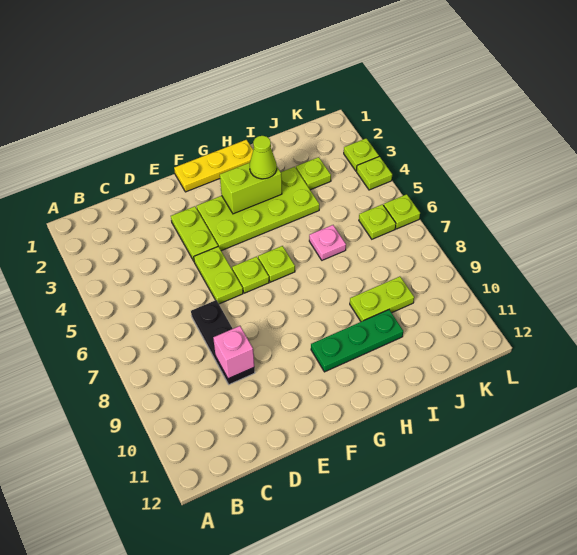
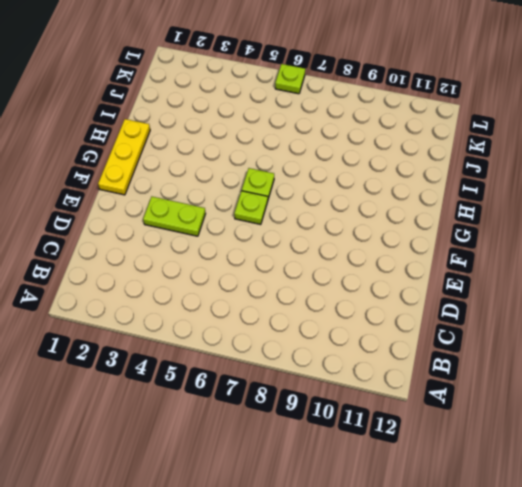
none -> black 1x3 plate [191,300,255,385]
none -> lime 1x2 plate [194,247,243,304]
none -> lime 2x4 plate [196,167,319,251]

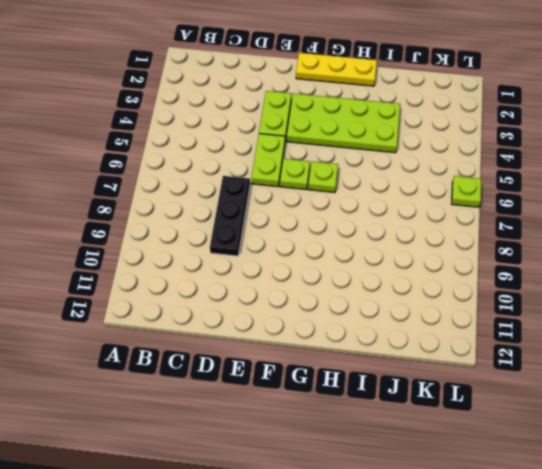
none -> green 1x3 plate [311,310,403,372]
none -> pink 1x1 plate [309,225,346,260]
none -> lime 1x2 plate [350,277,414,322]

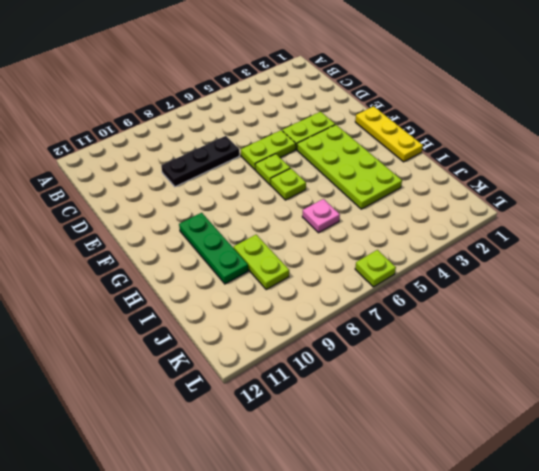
none -> lime 1x1 plate [296,157,331,190]
none -> lime 1x1 plate [359,204,396,239]
none -> lime 1x1 plate [344,138,379,171]

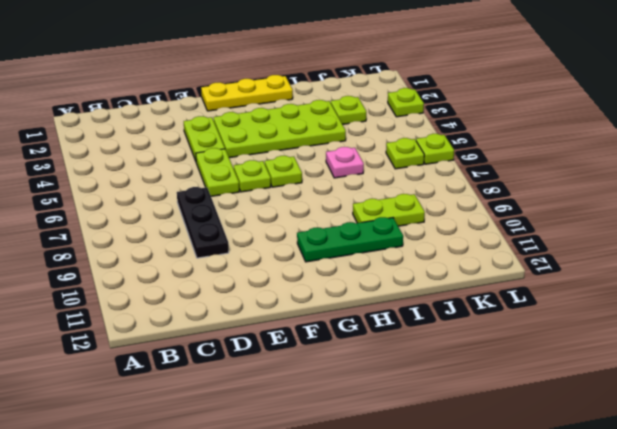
none -> lime 1x1 plate [357,157,392,190]
none -> pink 1x1 brick [213,326,254,379]
none -> lime 1x2 brick [220,163,282,214]

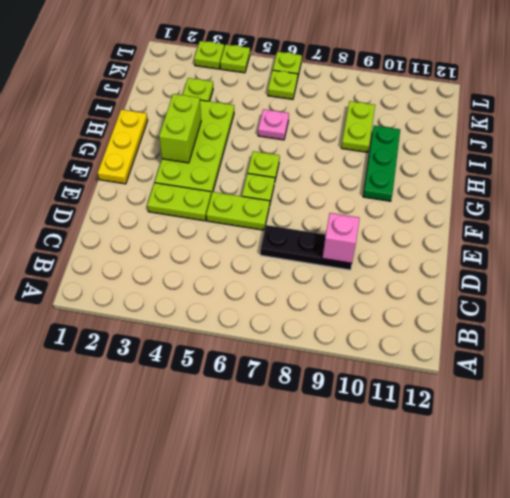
none -> lime 1x1 cone [250,136,277,179]

